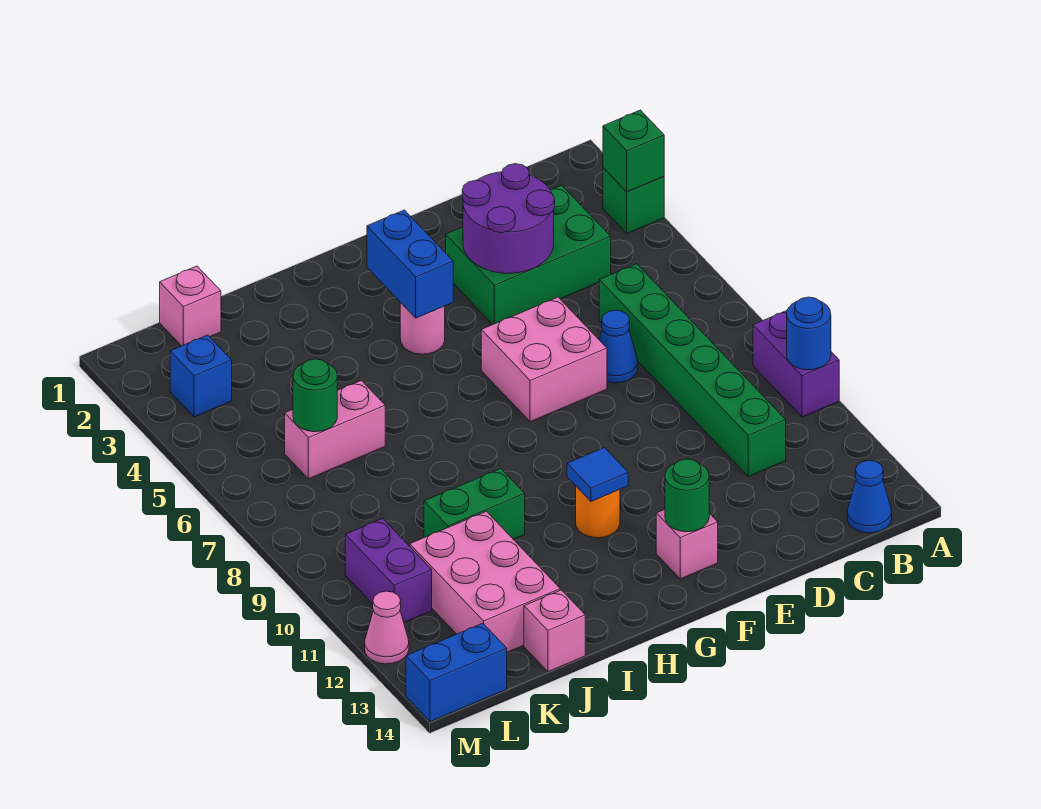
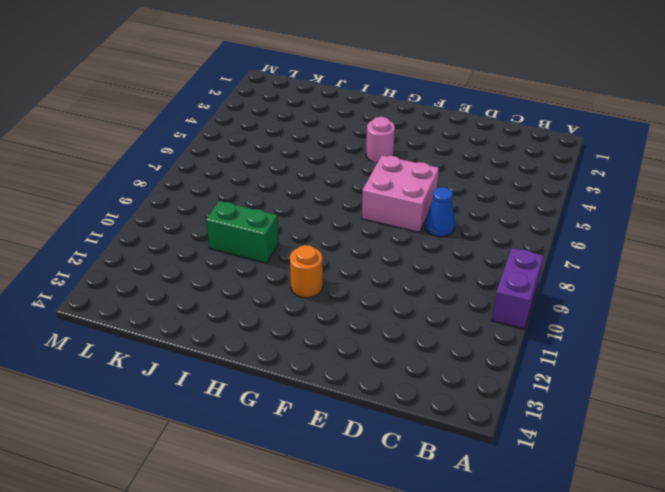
none -> green 1x1 brick [603,168,664,234]
none -> blue 1x1 cone [847,460,892,533]
none -> green 2x3 brick [446,185,611,325]

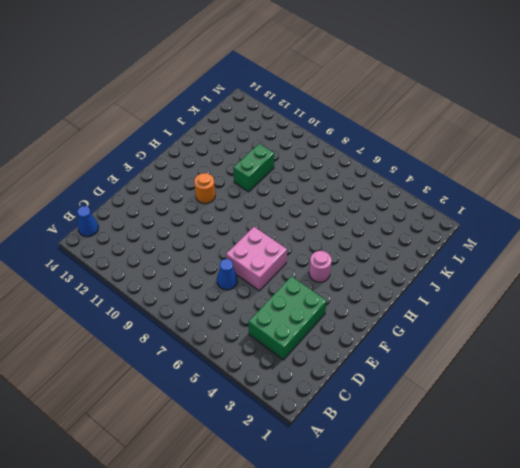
none -> green 1x1 brick [603,168,664,234]
none -> purple 1x2 brick [753,311,839,417]
none -> green 1x6 brick [599,264,786,476]

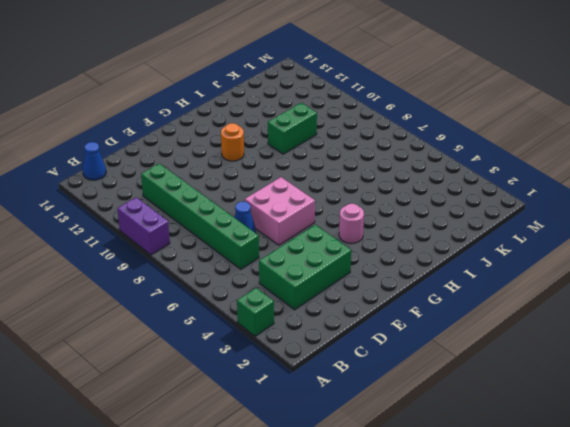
none -> pink 1x1 brick [656,509,718,579]
none -> pink 1x2 brick [285,380,385,479]
none -> pink 2x3 brick [410,511,560,652]

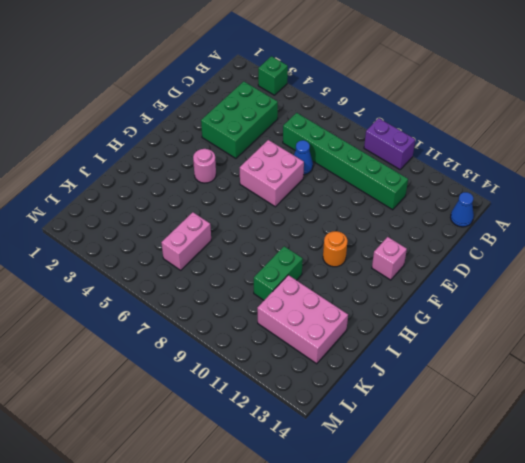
none -> pink 1x1 brick [524,590,585,672]
none -> pink 1x1 brick [160,266,221,346]
none -> blue 1x1 brick [170,335,232,417]

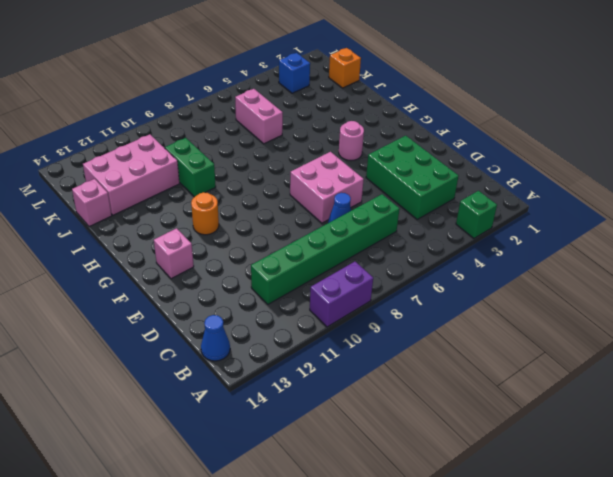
orange 1x1 brick [329,48,361,88] -> pink 1x1 brick [160,266,221,346]
none -> purple 1x2 brick [345,519,432,622]
none -> blue 1x2 brick [406,623,507,722]
none -> pink 1x1 cone [365,591,409,664]

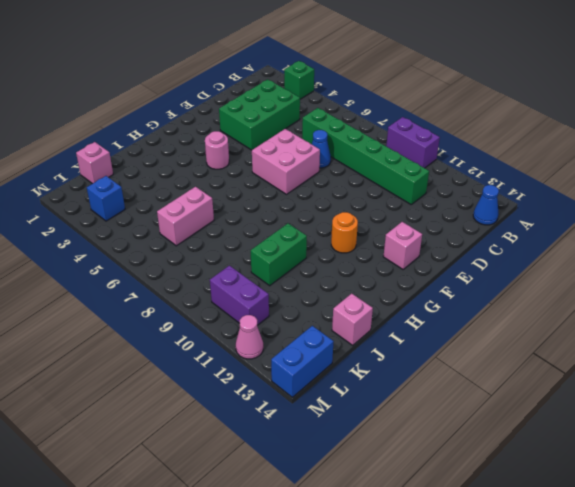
none -> pink 2x3 brick [410,511,560,652]
none -> green 1x1 brick [603,110,664,192]
none -> blue 1x1 round brick [787,297,831,370]

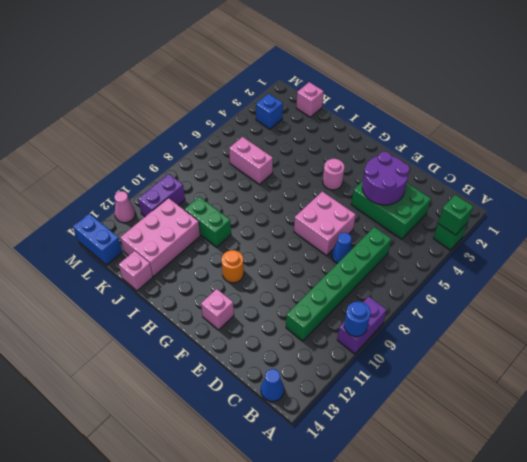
none -> green 1x1 round brick [665,459,709,532]
none -> blue 1x2 brick [367,210,453,318]
none -> blue 1x1 tile [567,448,628,501]

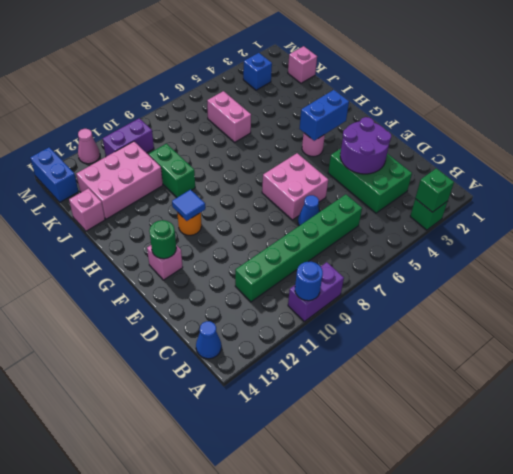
none -> green 1x1 round brick [293,359,337,432]

